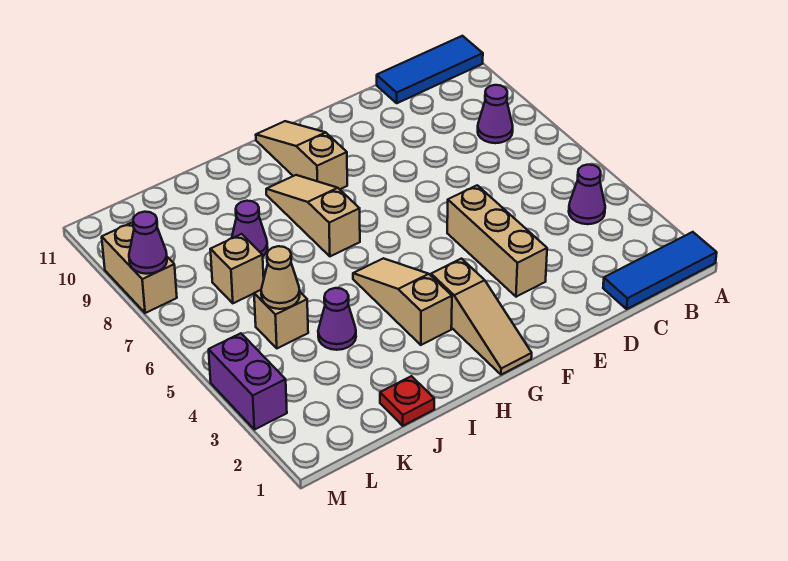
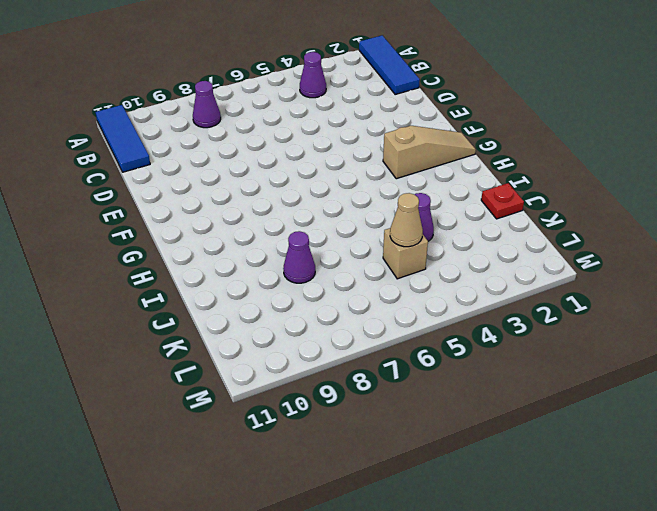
none -> tan 1x3 brick [447,185,547,297]
none -> tan 1x3 slope [256,121,347,189]
none -> tan 1x3 slope [353,258,452,345]

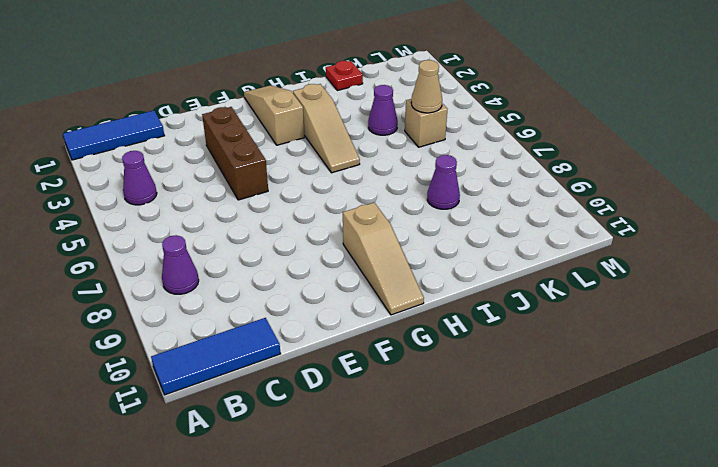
brown 1x3 brick [202,107,268,200] -> tan 1x3 brick [447,185,547,297]
none -> tan 1x3 slope [266,175,360,256]
none -> tan 1x1 brick [210,234,264,303]
none -> purple 1x2 brick [209,333,287,430]

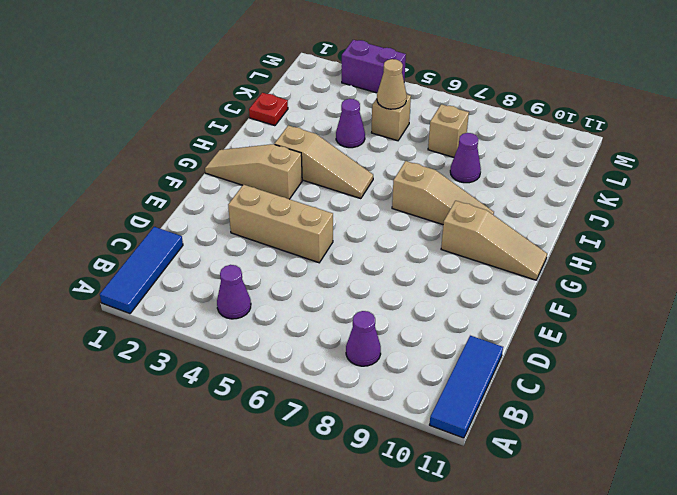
none -> tan 1x2 brick [102,222,177,313]
none -> purple 1x1 cone [129,212,167,274]

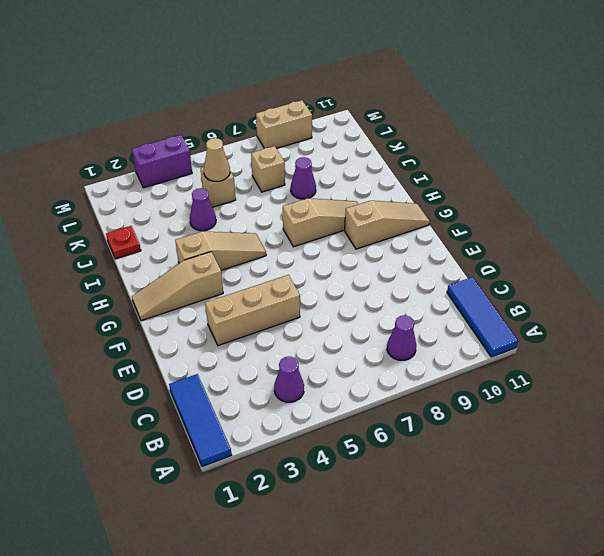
none -> purple 1x1 cone [129,212,167,274]

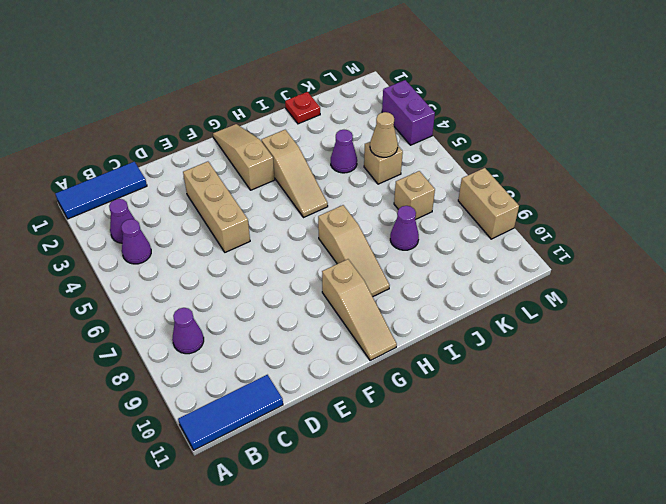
purple 1x1 cone [109,199,135,243] -> purple 1x1 cone moved to [129,212,167,274]

